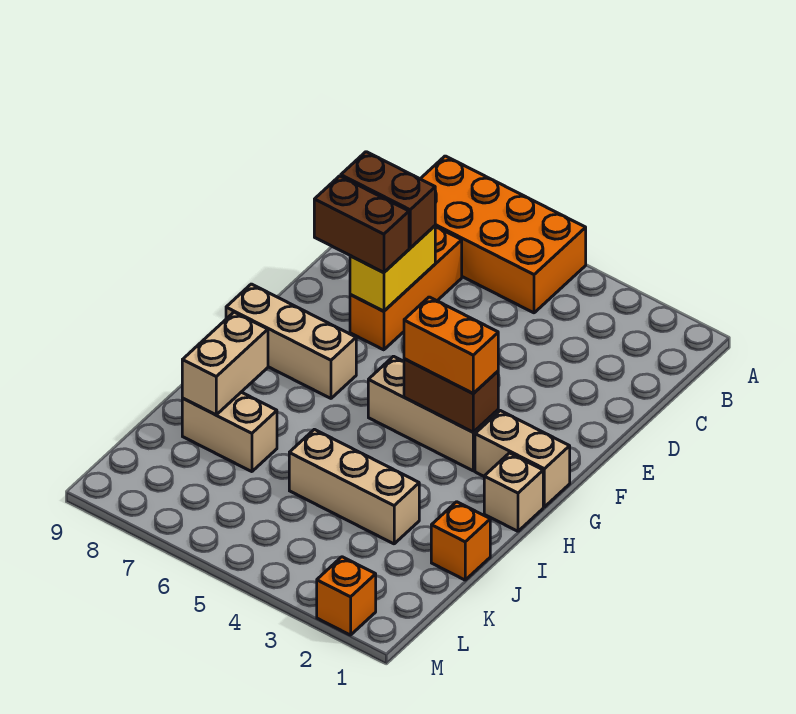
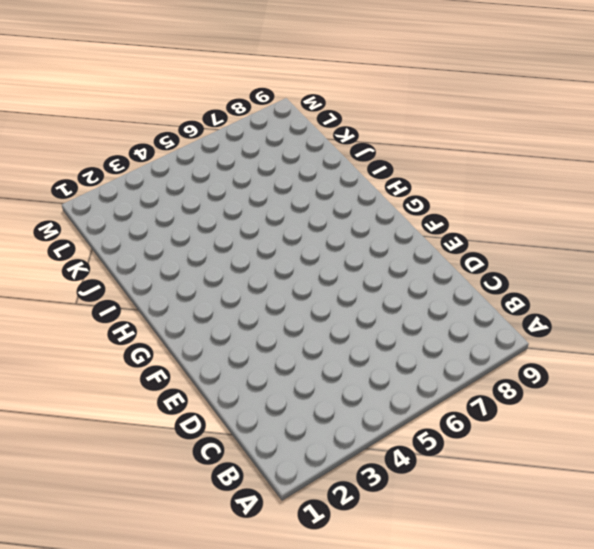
none -> orange 2x4 brick [421,156,586,313]
none -> orange 1x3 brick [350,226,462,350]
none -> tan 1x2 brick [475,411,570,507]

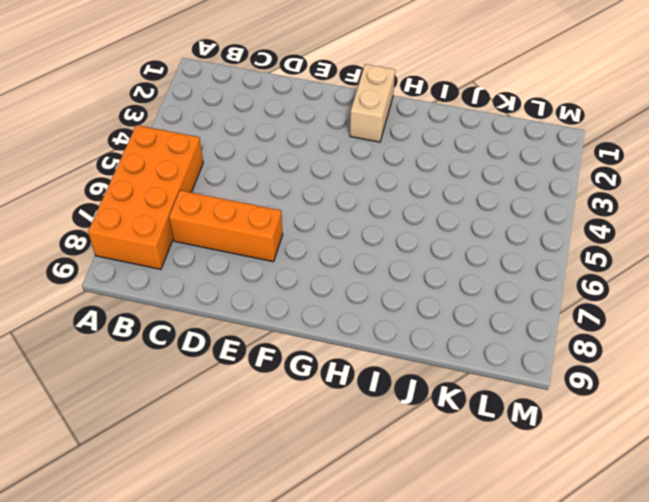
none -> tan 1x3 brick [368,356,498,471]
none -> tan 1x3 brick [226,284,356,398]
none -> tan 1x1 brick [484,453,543,531]

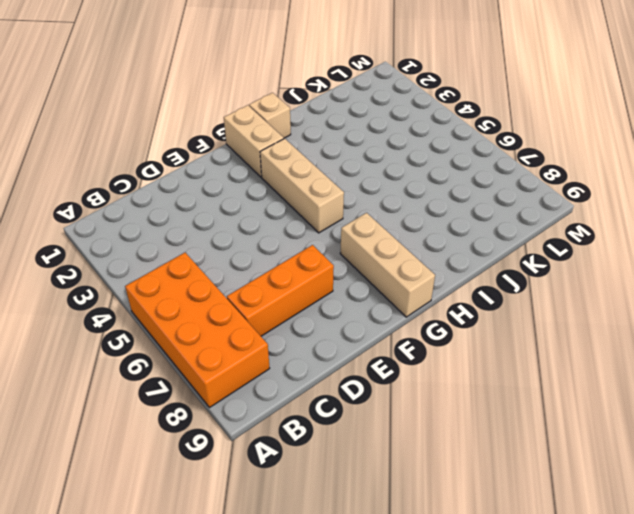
none -> orange 1x1 brick [431,502,490,580]
none -> tan 1x3 brick [289,429,419,544]
none -> tan 1x2 brick [182,392,277,472]

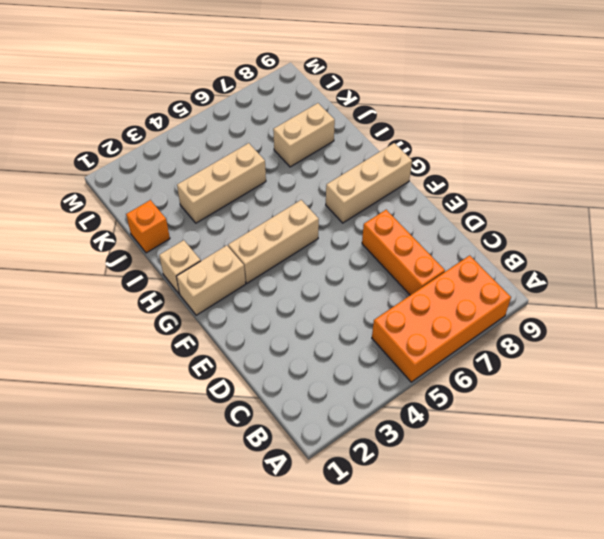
none -> orange 1x1 brick [317,557,376,635]
none -> yellow 1x2 brick [350,226,435,311]
none -> brown 1x2 brick [404,359,498,432]

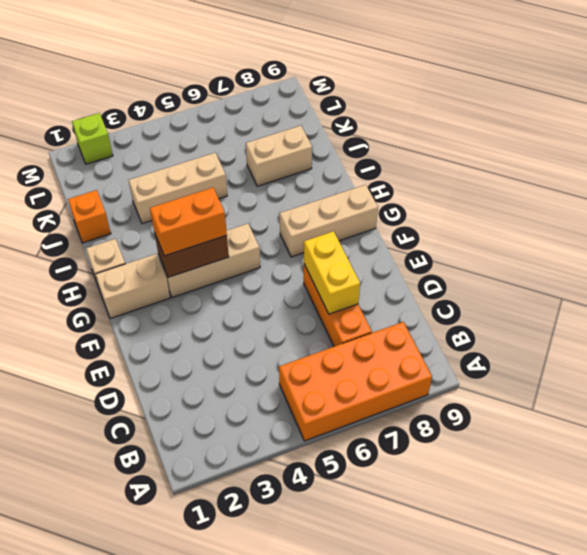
lime 1x1 brick [72,113,113,164] -> orange 1x1 brick [317,557,376,635]
none -> tan 1x2 brick [182,312,268,415]
none -> brown 1x2 brick [341,152,435,248]
none -> brown 1x2 brick [314,176,409,273]

